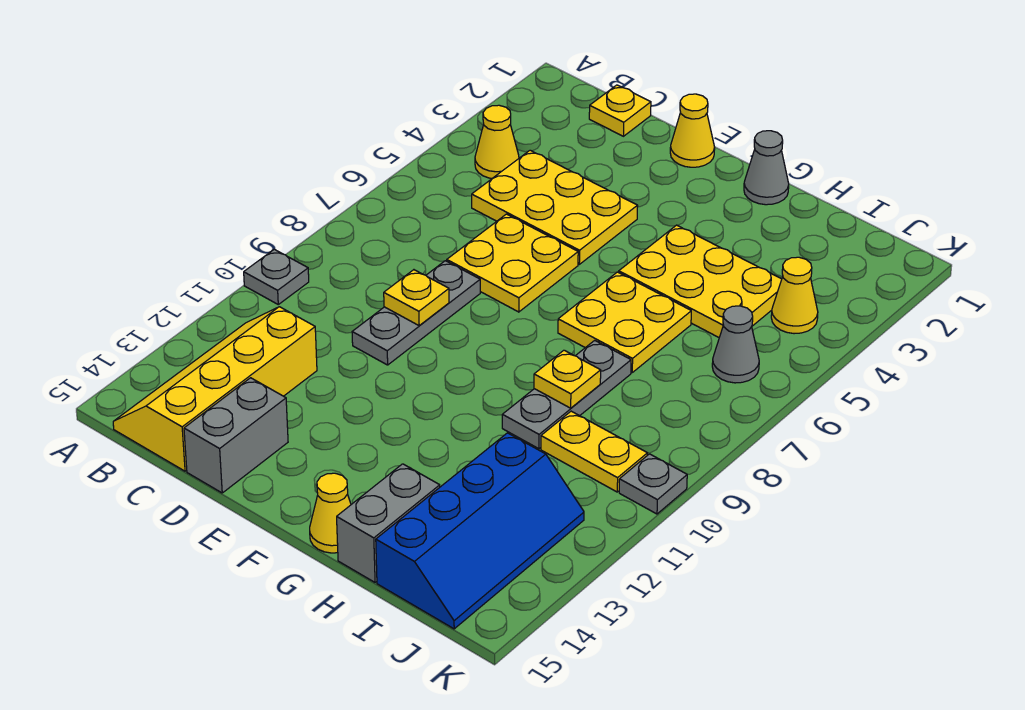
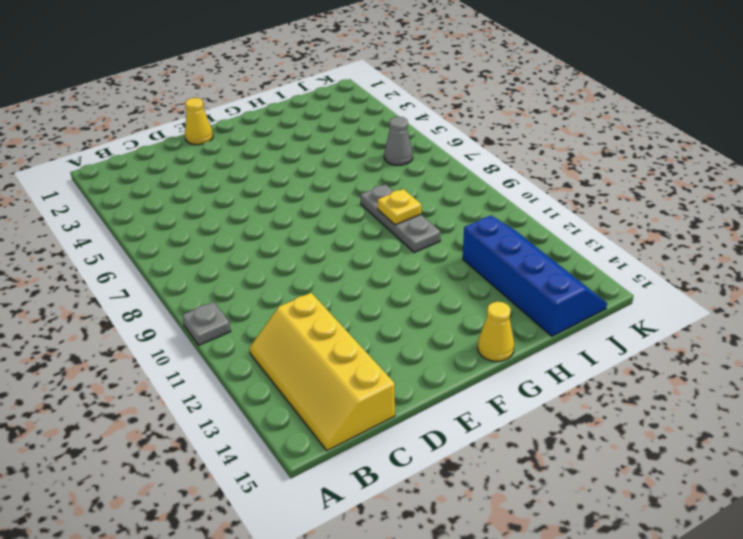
none -> yellow 1x1 cone [475,105,519,178]
none -> yellow 1x1 plate [589,85,651,136]
none -> yellow 2x3 plate [472,150,638,264]

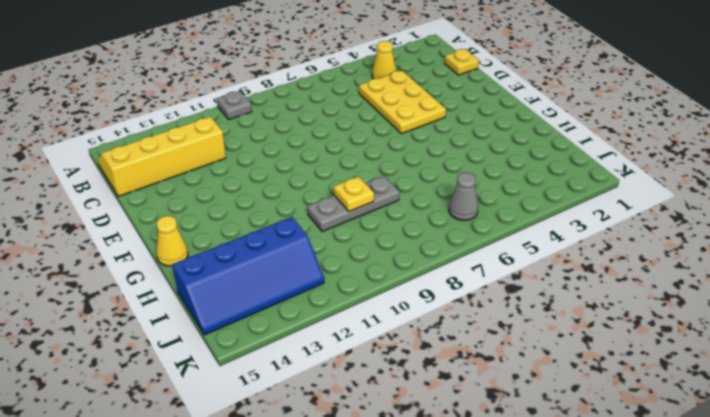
none -> yellow 2x2 plate [447,214,578,312]
none -> grey 1x3 plate [352,261,480,365]
none -> grey 1x2 brick [184,378,288,493]

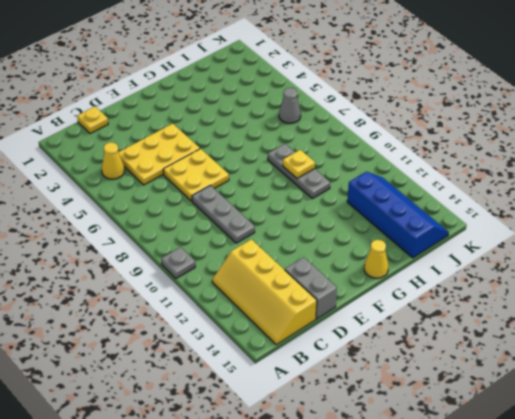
none -> yellow 1x1 cone [670,94,715,167]
none -> grey 1x1 cone [744,131,789,205]
none -> yellow 2x3 plate [619,225,782,337]

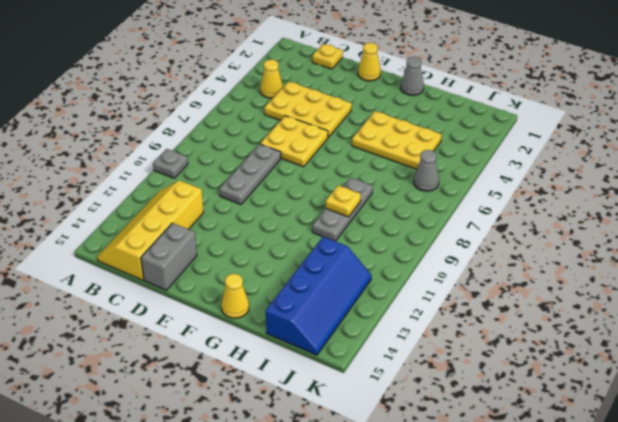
none -> yellow 2x2 plate [558,272,691,372]
none -> grey 1x2 brick [337,464,440,582]
none -> yellow 1x2 plate [541,411,647,492]

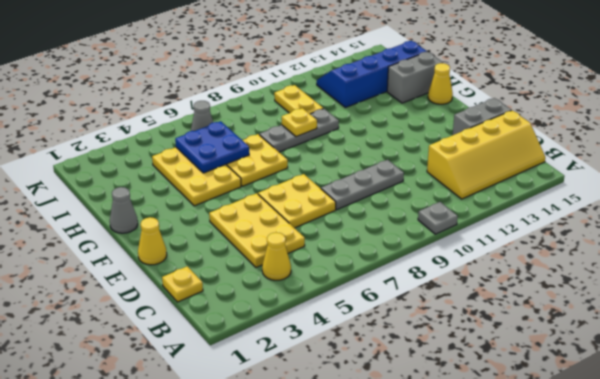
blue 2x2 plate [175,121,249,173] -> none
none -> yellow 1x1 cone [771,257,818,334]
none -> grey 1x1 plate [619,454,687,514]
none -> yellow 1x1 plate [384,270,449,326]

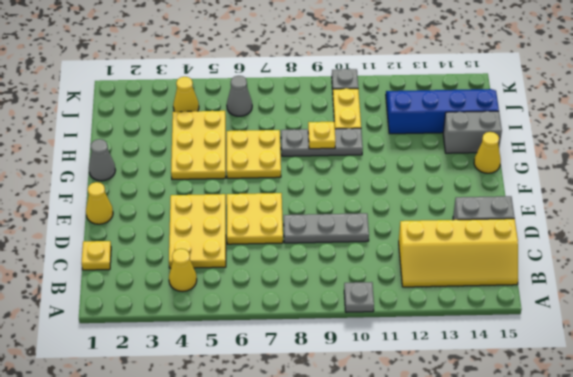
none -> yellow 1x1 plate [384,270,449,326]

